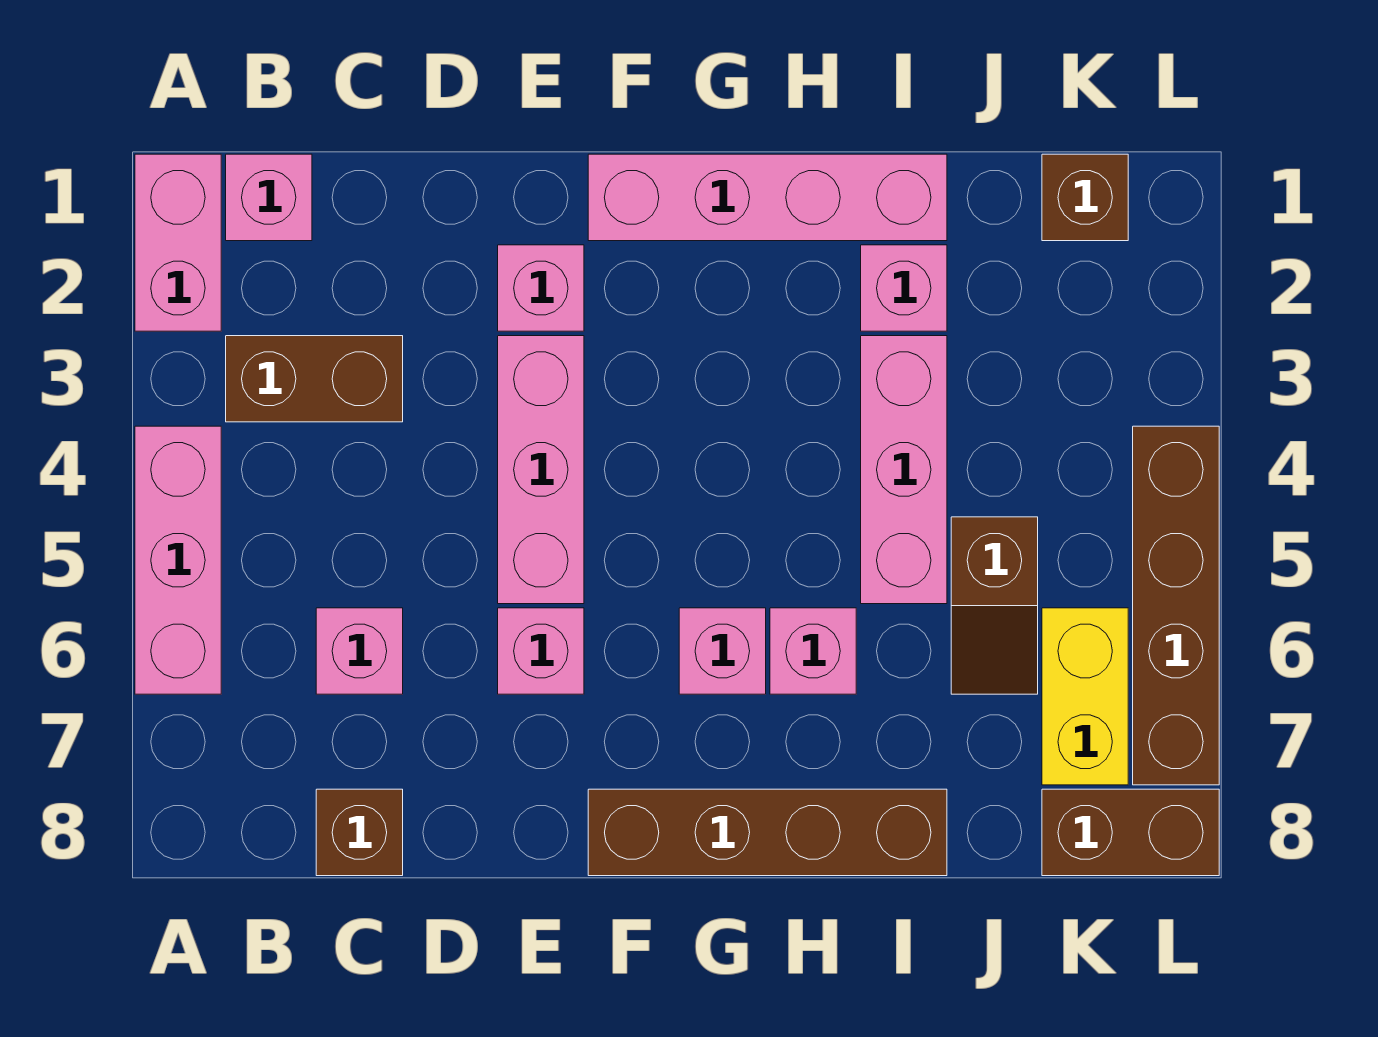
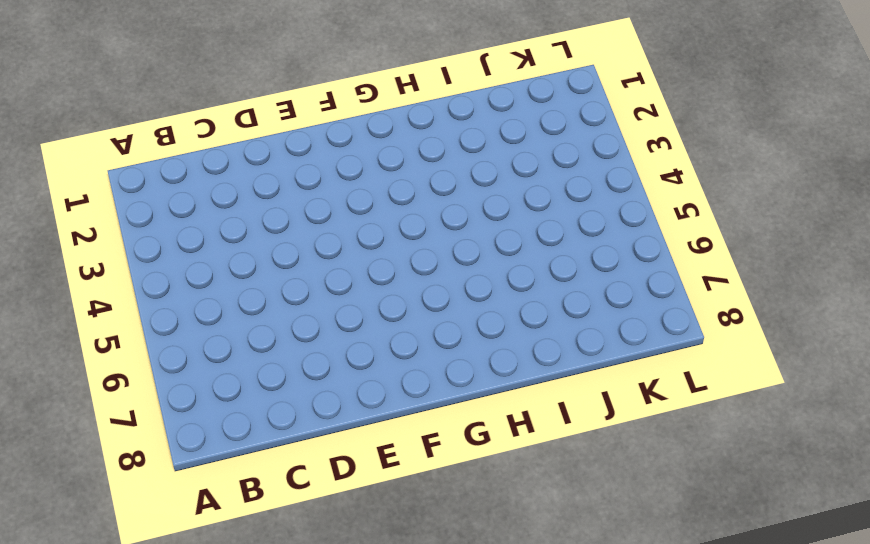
none -> pink 1x2 brick [135,154,221,331]
none -> pink 1x3 brick [135,426,221,694]
none -> pink 1x1 brick [226,154,312,241]

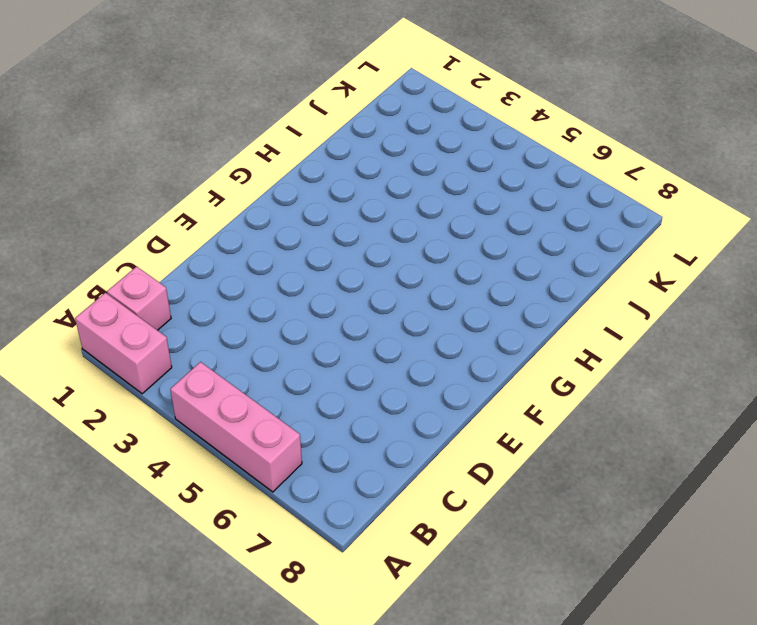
none -> brown 1x2 brick [226,336,403,422]
none -> pink 1x1 brick [316,608,403,694]
none -> brown 1x1 brick [316,789,403,876]

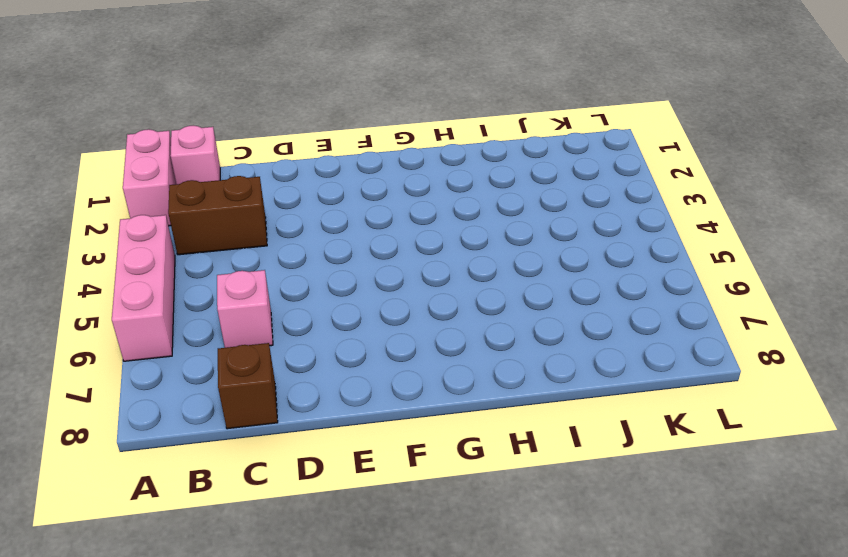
none -> pink 1x1 brick [498,245,584,331]
none -> pink 1x3 brick [498,336,584,604]
none -> pink 1x1 brick [498,608,584,694]

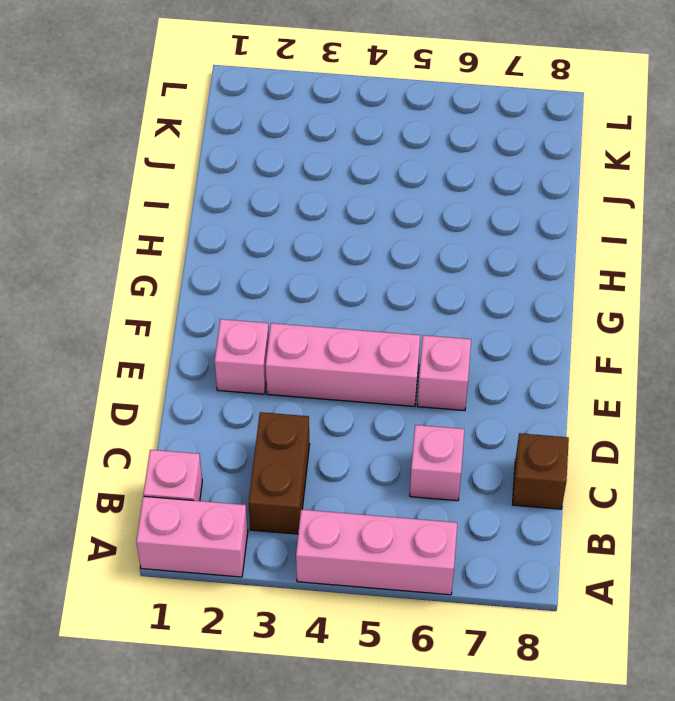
none -> pink 1x4 brick [588,154,947,241]
none -> brown 1x4 brick [588,789,947,876]
none -> pink 1x1 brick [679,608,766,694]

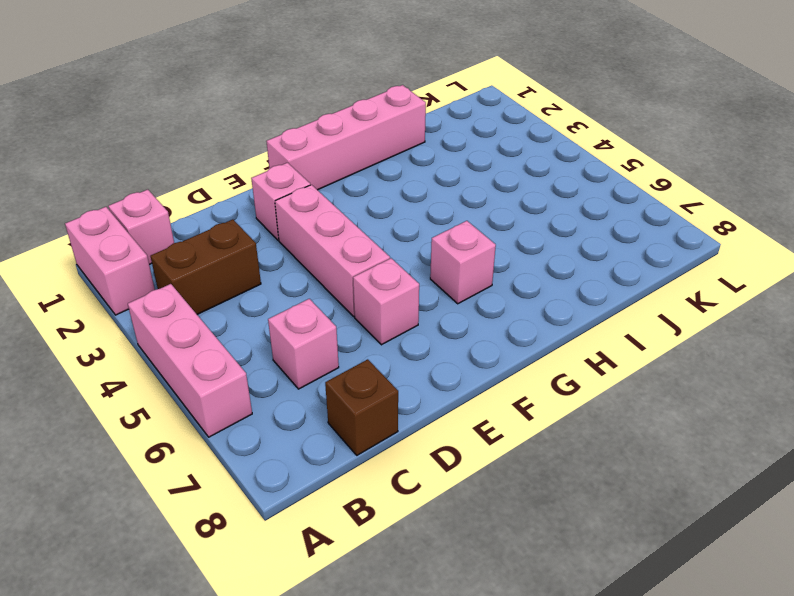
none -> brown 1x4 brick [588,789,947,876]
none -> pink 1x1 brick [770,608,856,694]
none -> pink 1x1 brick [861,245,947,331]

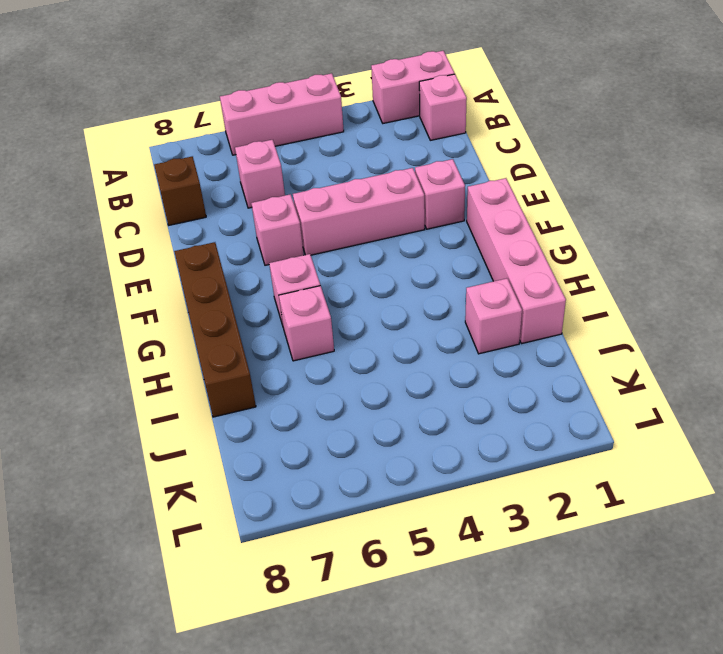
none -> brown 1x2 brick [226,336,403,422]
none -> pink 1x3 brick [861,336,947,604]
none -> brown 1x2 slope [951,517,1038,694]

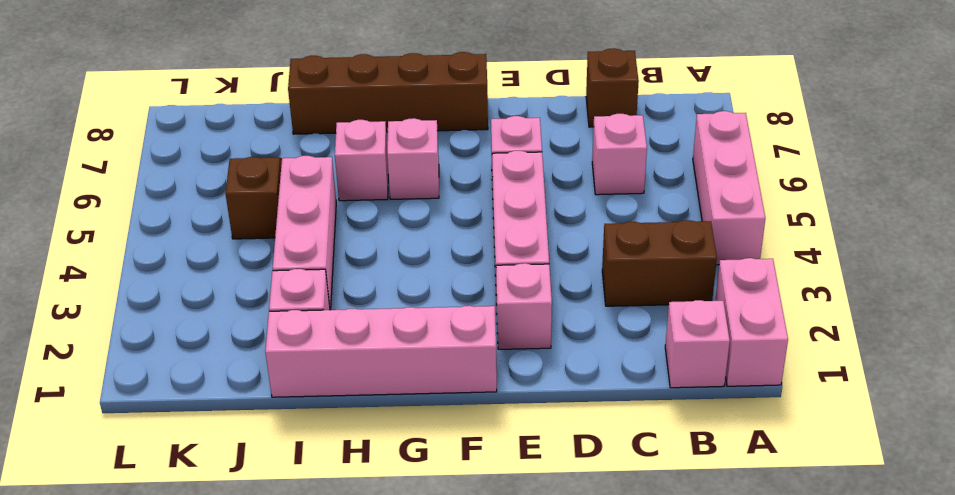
none -> brown 1x1 brick [1042,154,1128,241]
none -> yellow 1x2 brick [1042,608,1128,785]
none -> brown 1x2 brick [1042,789,1219,876]

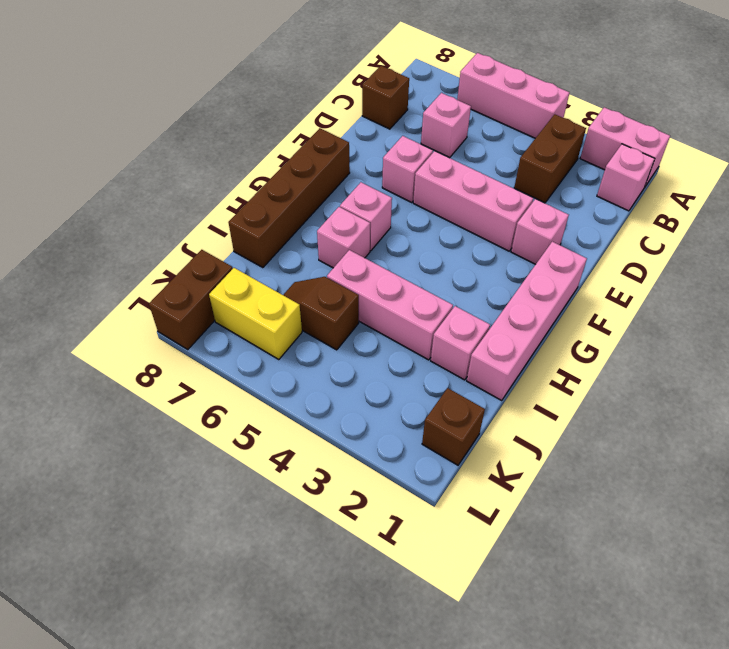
none -> brown 1x4 brick [1133,426,1219,785]

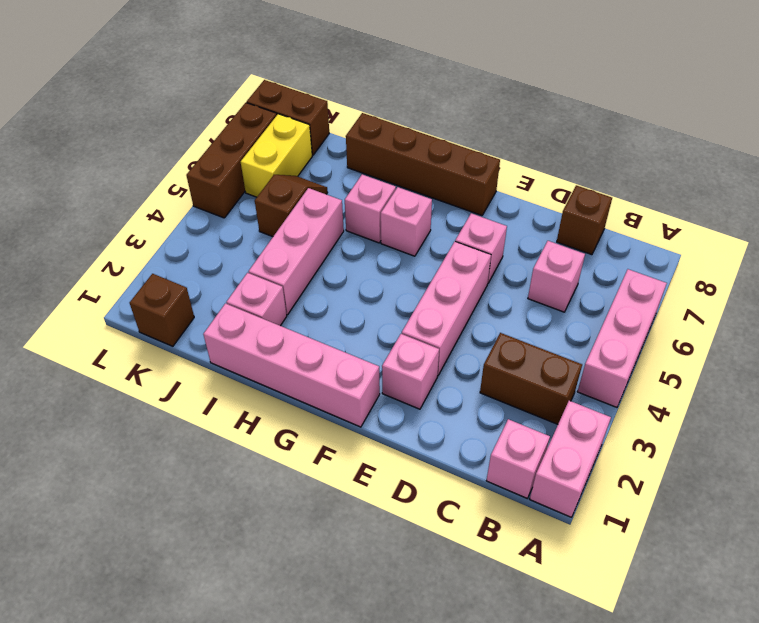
brown 1x3 brick [186,103,277,218] -> brown 1x4 brick [1133,426,1219,785]

